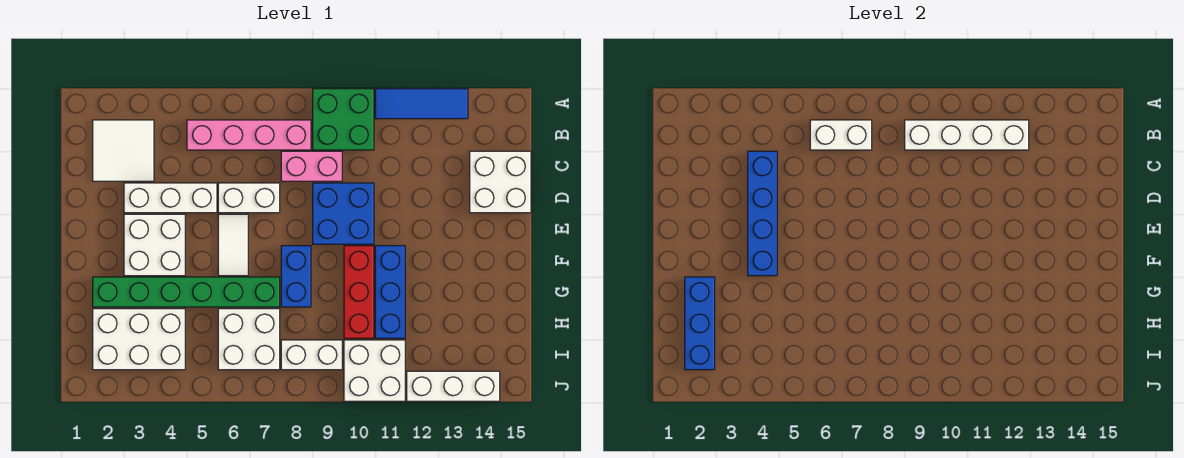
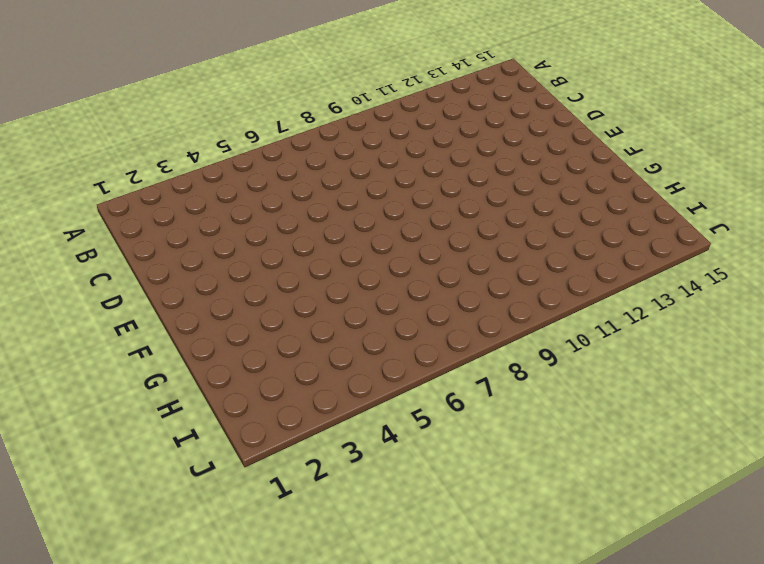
none -> green 2x2 brick [313,89,374,150]
none -> blue 1x3 tile [375,89,468,119]
none -> white 2x2 tile [93,120,154,181]

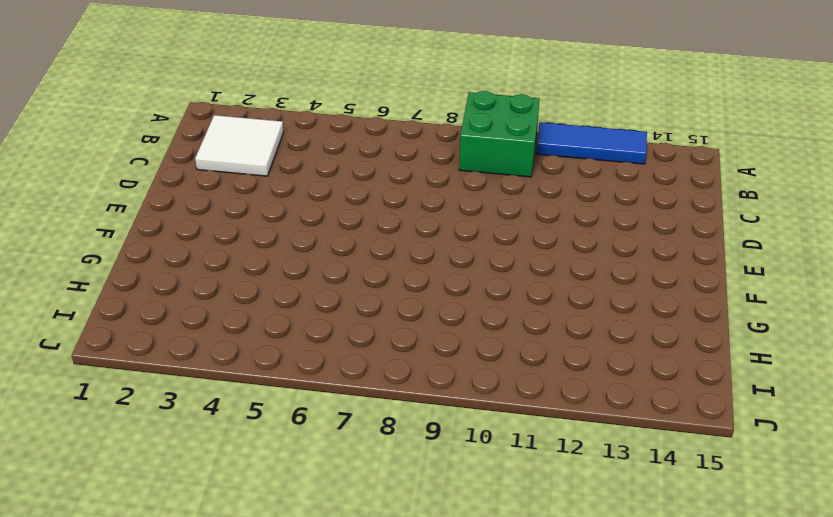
none -> pink 1x4 brick [187,120,311,150]
none -> pink 1x2 brick [281,151,342,181]
none -> white 2x2 brick [470,151,531,213]

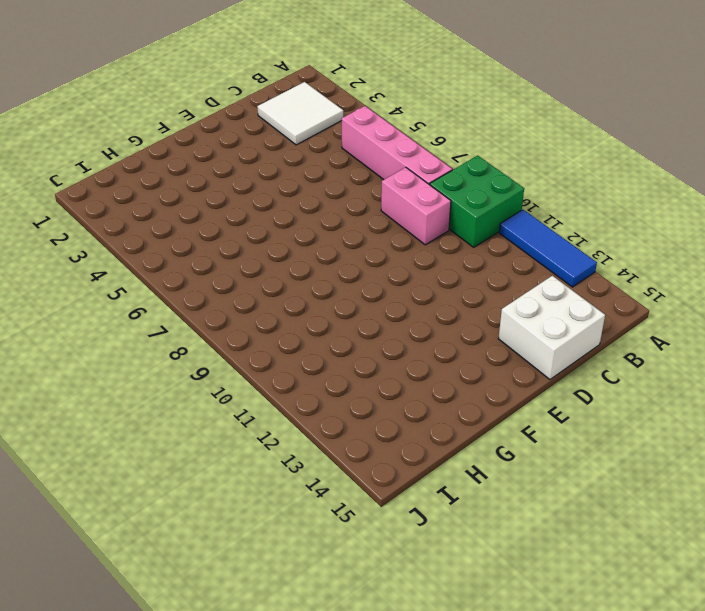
none -> white 1x3 brick [124,183,217,213]
none -> white 1x2 brick [218,183,280,213]
none -> blue 2x2 brick [313,183,374,244]

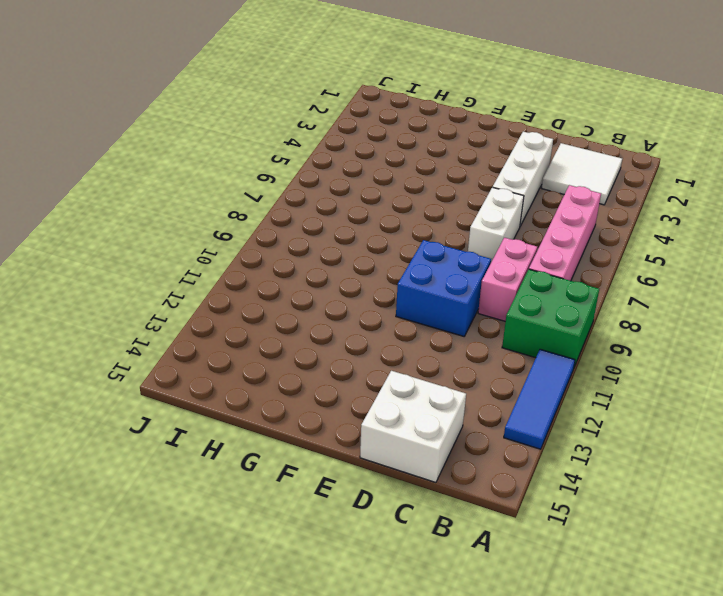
none -> white 2x2 brick [124,214,185,276]
none -> white 1x2 tile [218,214,248,276]
none -> blue 1x2 brick [281,246,311,307]

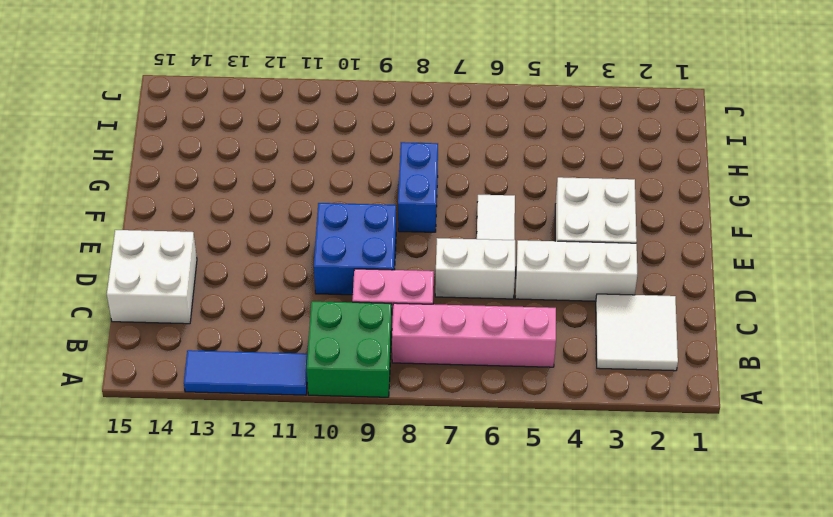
none -> red 1x3 brick [344,246,374,338]
none -> blue 1x3 brick [375,246,405,338]
none -> green 1x6 brick [93,277,280,307]

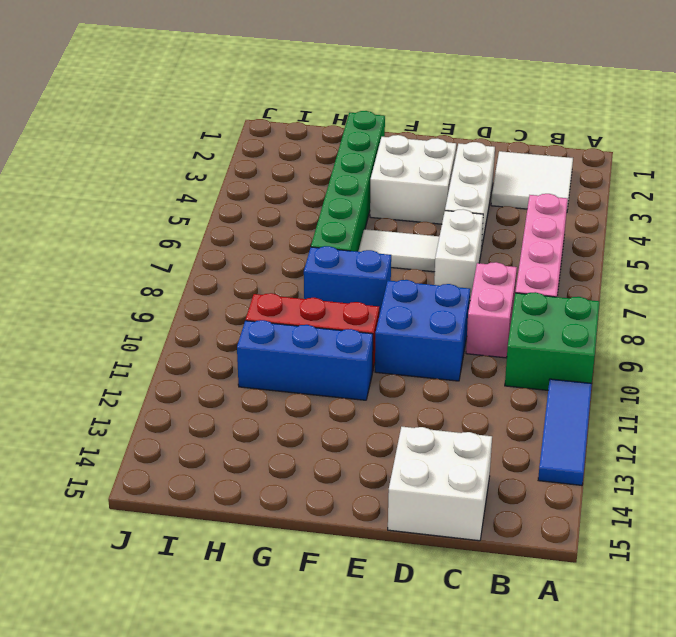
none -> white 2x3 brick [93,309,185,370]
none -> white 2x2 brick [218,309,280,370]
none -> white 1x2 brick [281,340,342,370]

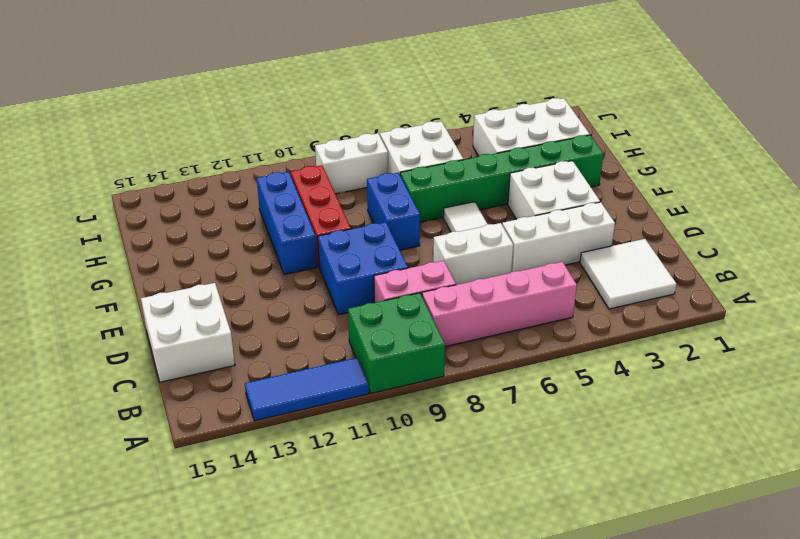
none -> white 2x2 brick [344,340,405,401]
none -> white 1x3 brick [407,371,500,401]
none -> white 1x2 brick [810,120,872,150]

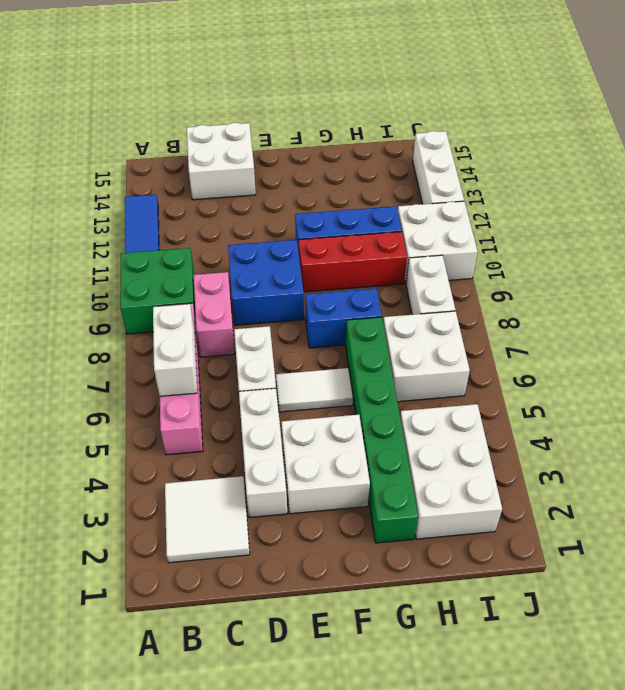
none -> white 1x4 brick [905,120,1029,150]
none -> blue 1x4 brick [748,151,777,276]
none -> blue 1x3 brick [685,277,715,370]

